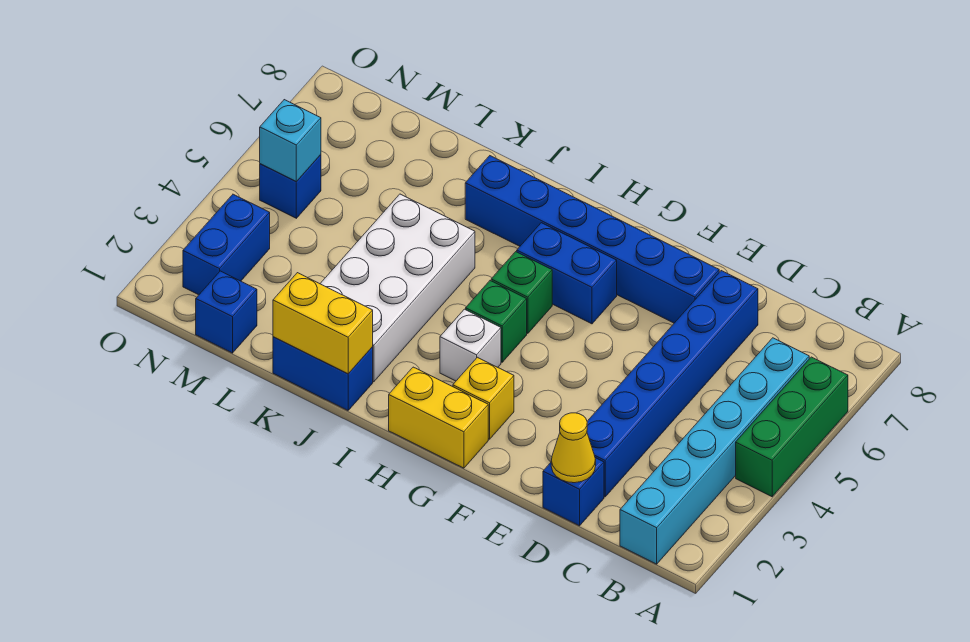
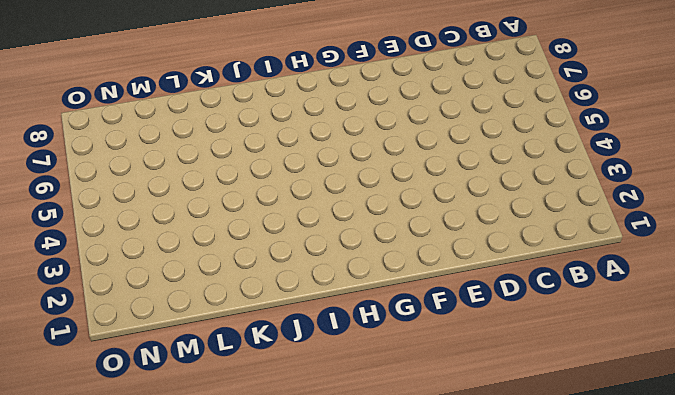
none -> green 1x3 brick [736,357,848,497]
none -> cyan 1x6 brick [620,338,809,564]
none -> blue 1x1 brick [543,458,604,526]

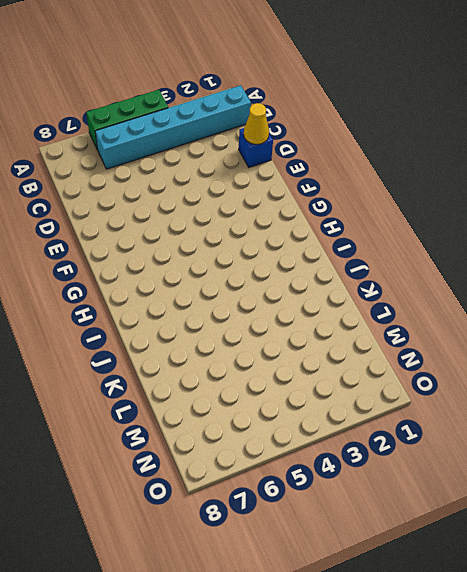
none -> blue 1x6 brick [587,271,758,497]
none -> blue 1x6 brick [465,156,719,323]
none -> yellow 1x2 brick [389,367,488,468]

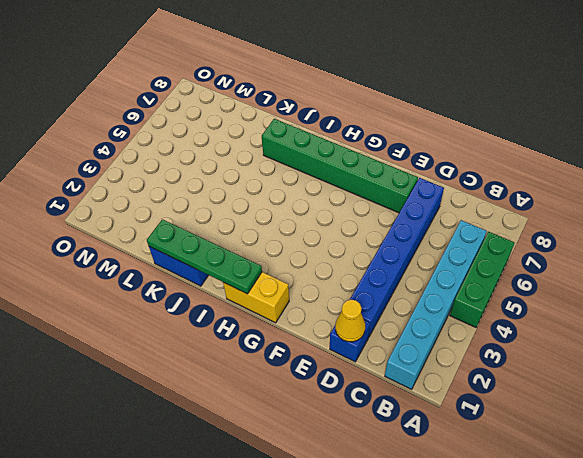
green 1x6 brick [262,119,418,213] -> blue 1x6 brick [465,156,719,323]
green 1x4 plate [147,219,262,294] -> yellow 1x2 brick [273,273,373,374]
none -> yellow 1x1 brick [453,357,514,439]
none -> blue 1x2 brick [517,223,617,324]
none -> white 1x1 brick [440,309,501,381]

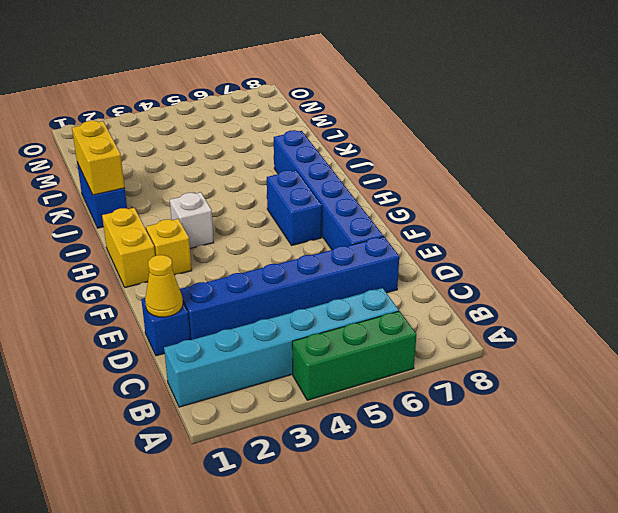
none -> green 1x1 brick [466,281,527,362]
none -> green 1x1 brick [491,252,552,333]
none -> white 2x4 brick [320,194,475,382]

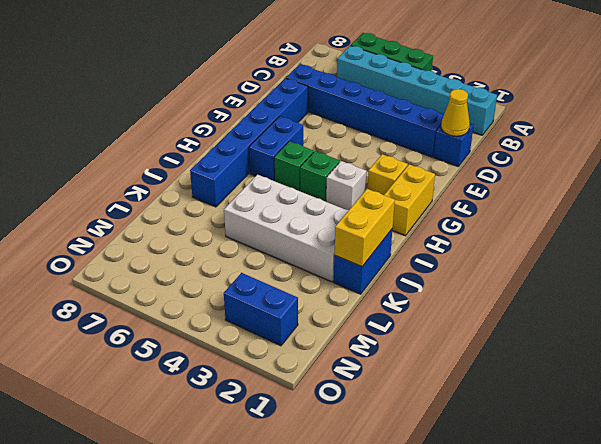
none -> blue 1x1 brick [196,271,257,353]
none -> blue 1x1 brick [260,155,321,218]
none -> cyan 1x1 brick [260,100,321,182]

